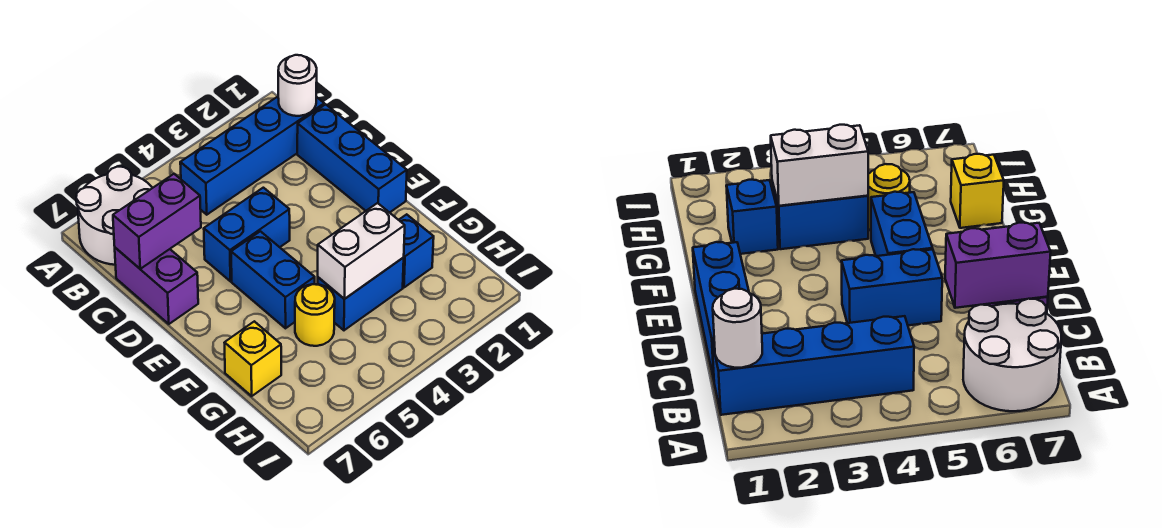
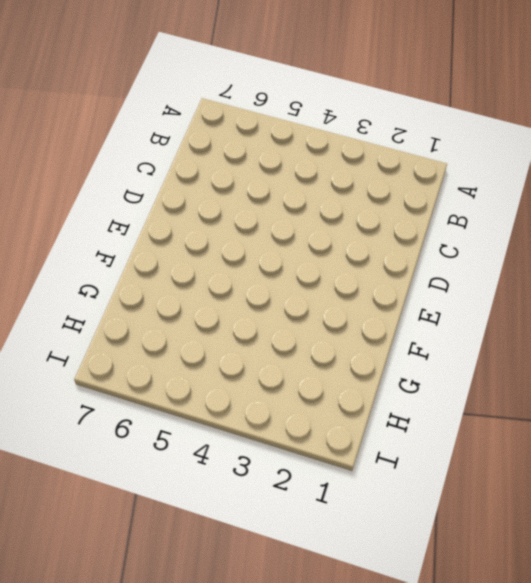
none -> white 2x2 round brick [76,167,152,265]
none -> blue 1x4 brick [180,97,324,215]
none -> blue 1x3 brick [297,104,407,213]

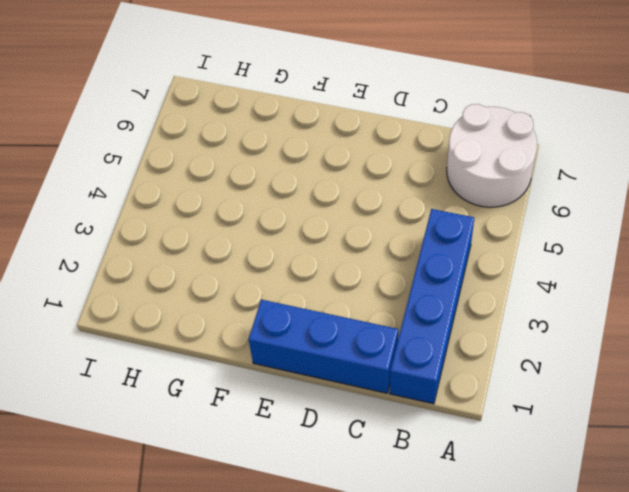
none -> purple 1x2 brick [115,248,198,324]
none -> blue 1x2 brick [204,188,290,281]
none -> blue 1x2 brick [231,231,315,328]

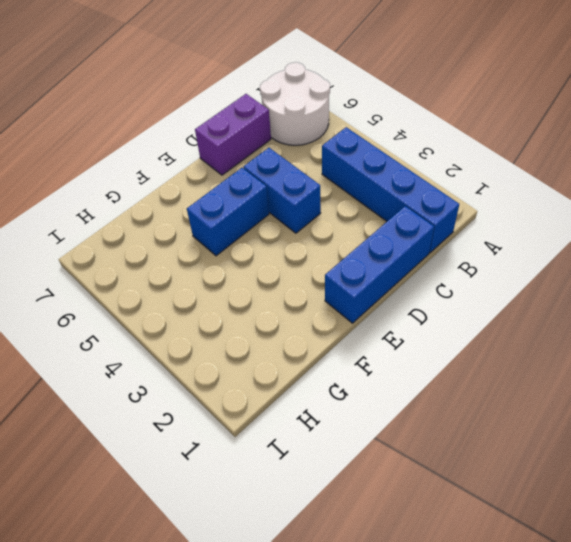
none -> blue 1x1 brick [399,214,434,287]
none -> blue 1x2 brick [318,258,404,330]
none -> yellow 1x1 round brick [295,284,335,346]

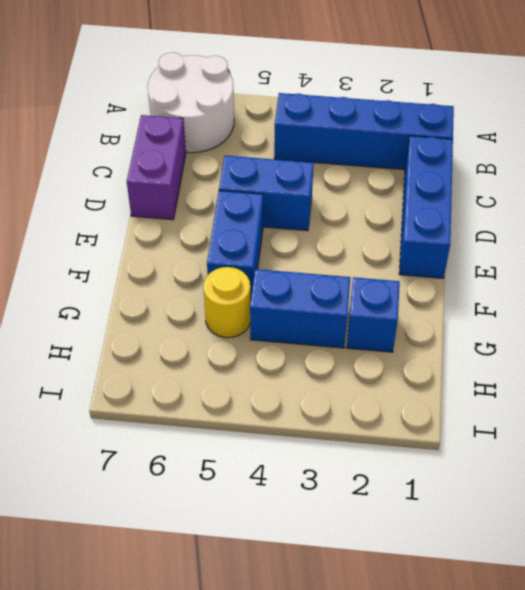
none -> yellow 1x1 brick [225,321,281,396]
none -> white 1x1 round brick [278,55,317,116]
none -> purple 1x2 brick [113,174,201,269]

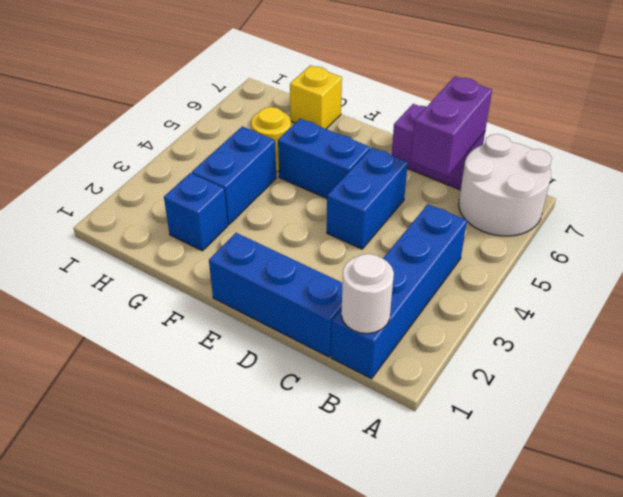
none -> white 1x2 brick [318,203,405,299]

